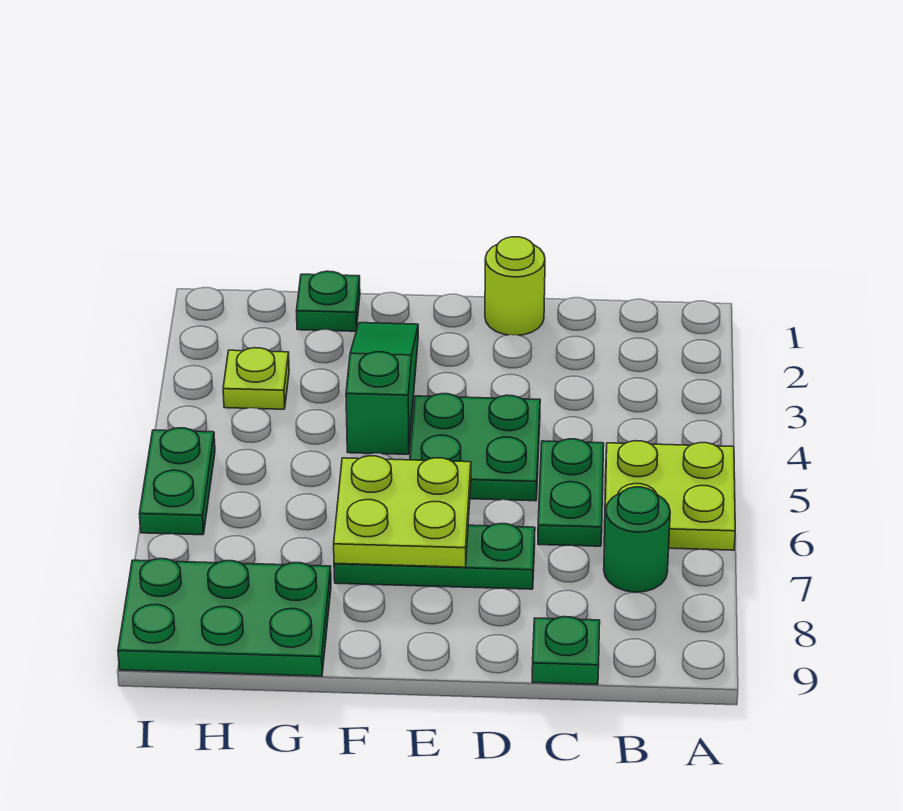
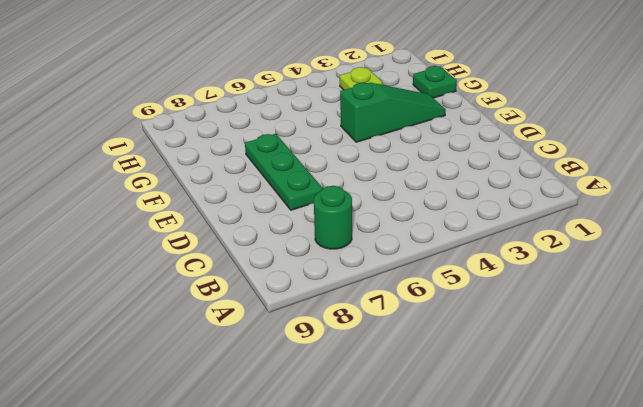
none -> lime 2x2 plate [604,441,735,550]
none -> green 1x2 plate [538,439,604,546]
none -> green 1x1 plate [532,617,600,685]

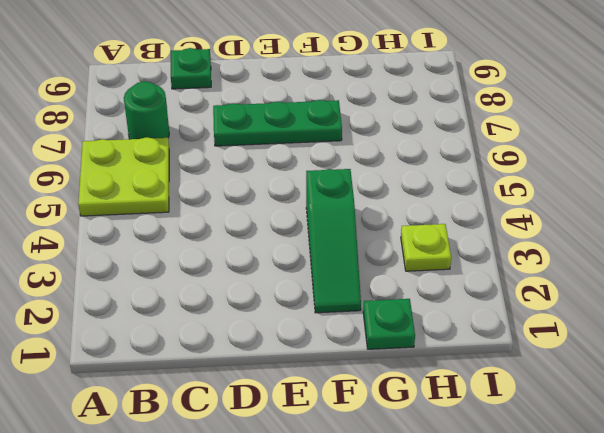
none -> green 1x2 plate [538,439,604,546]
none -> lime 1x1 round brick [485,237,545,335]
none -> green 2x2 plate [410,394,540,501]

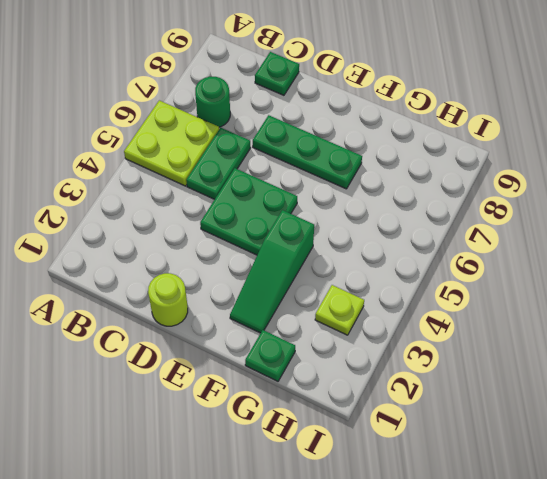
none -> green 2x3 plate [118,559,331,676]
none -> green 1x2 plate [140,428,215,535]
none -> lime 2x2 plate [334,456,471,567]

